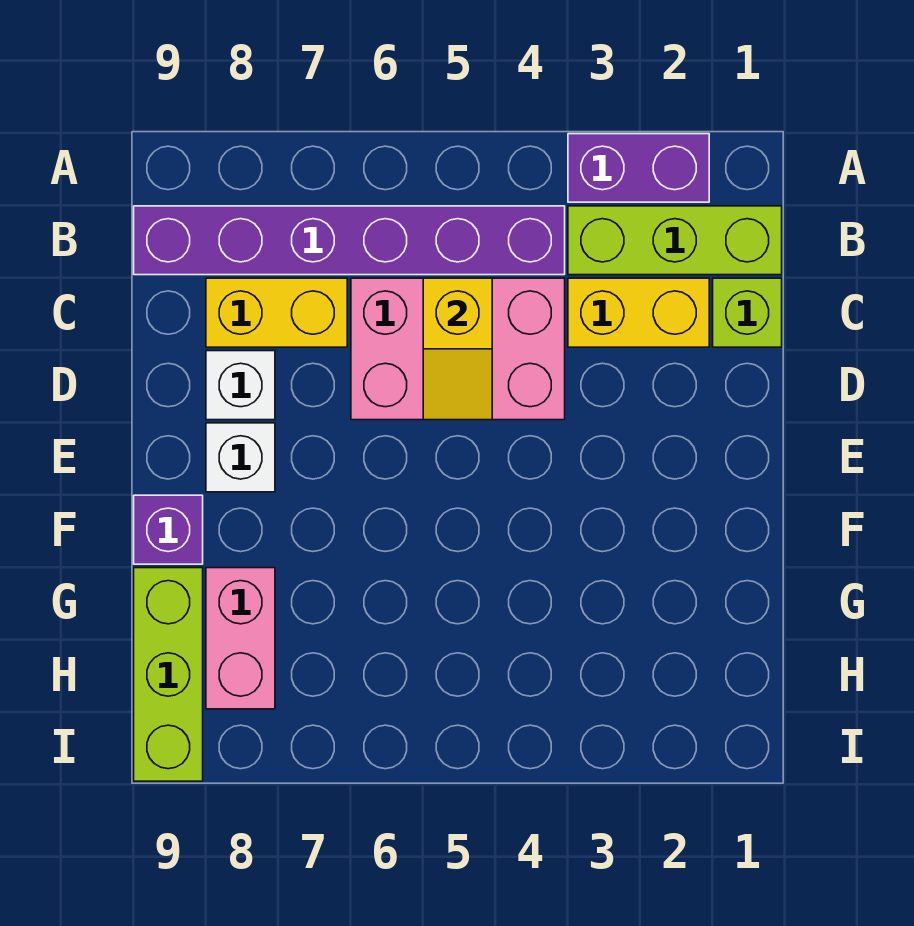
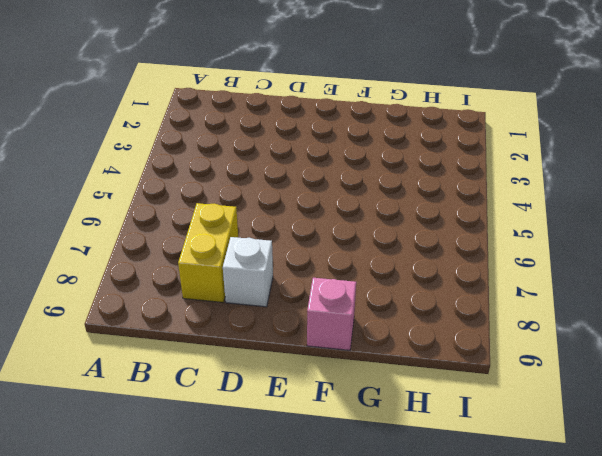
pink 1x1 brick [307,278,356,350] -> purple 1x1 brick [134,495,203,564]
none -> purple 1x2 brick [568,134,709,202]
none -> lime 1x3 brick [568,206,782,275]
none -> purple 1x6 brick [134,206,565,275]

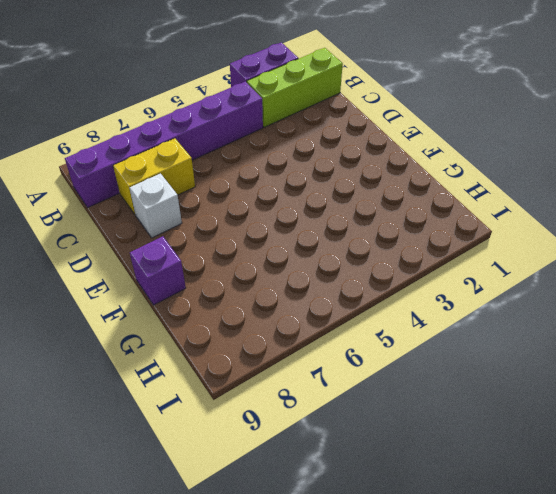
none -> lime 1x1 brick [713,278,782,347]
none -> yellow 1x2 brick [568,278,709,347]
none -> pink 2x3 brick [351,278,565,420]

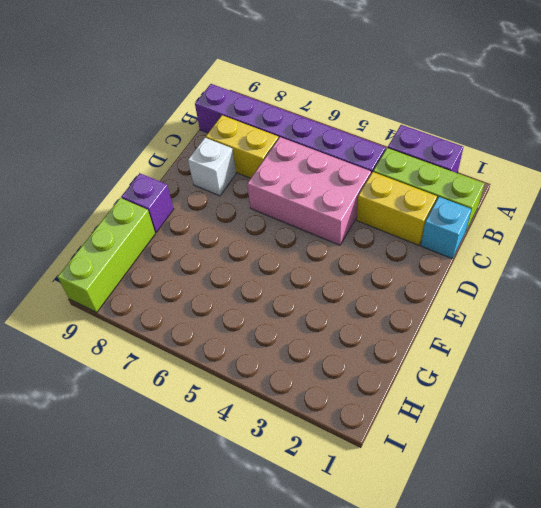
cyan 1x1 brick [421,197,472,259] -> lime 1x1 brick [713,278,782,347]
none -> white 1x1 brick [206,423,275,492]
none -> pink 1x2 brick [206,568,275,709]
none -> yellow 1x2 slope [423,278,492,420]

